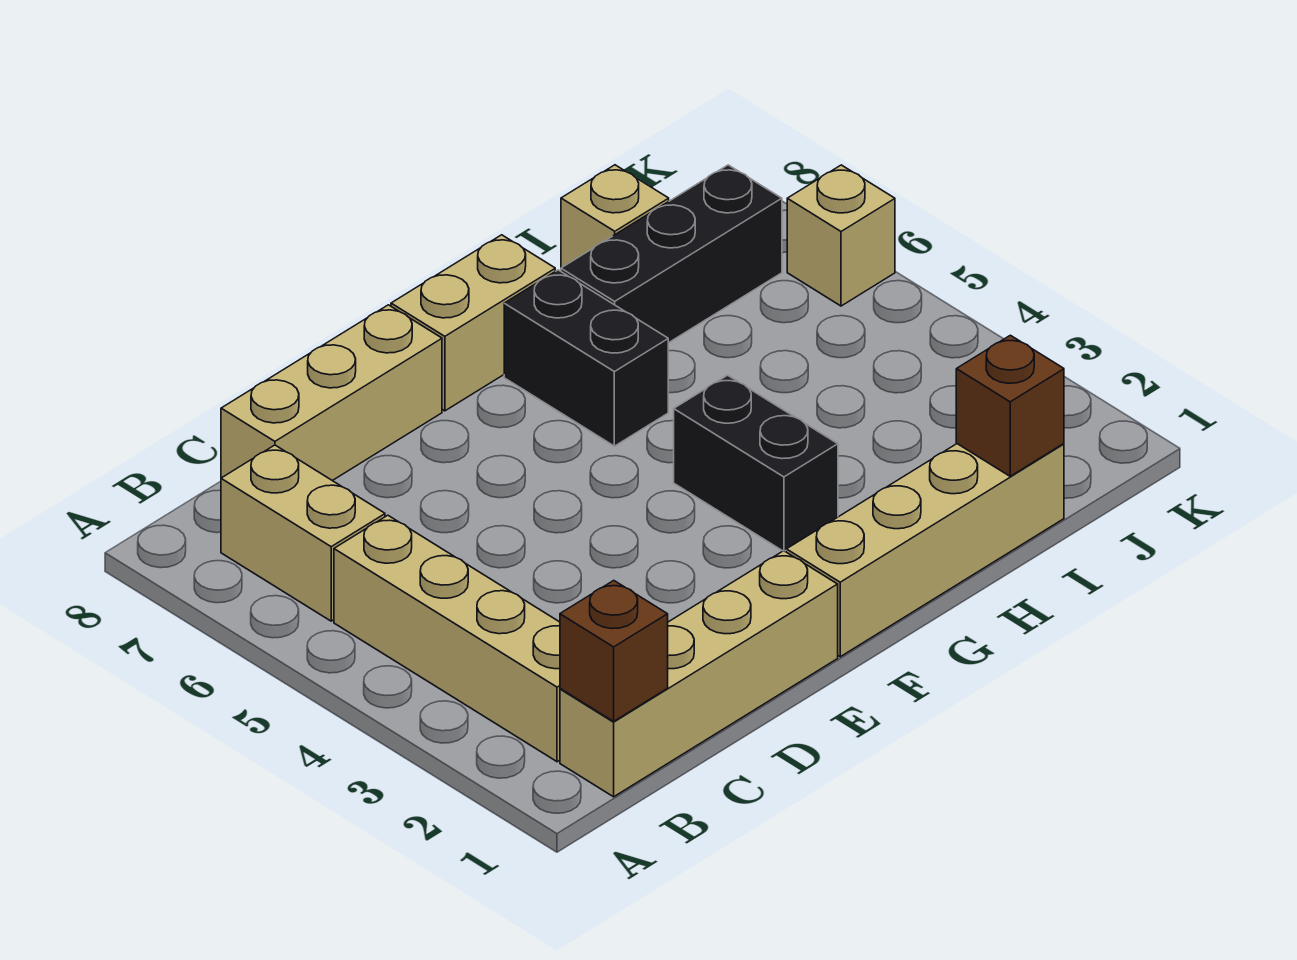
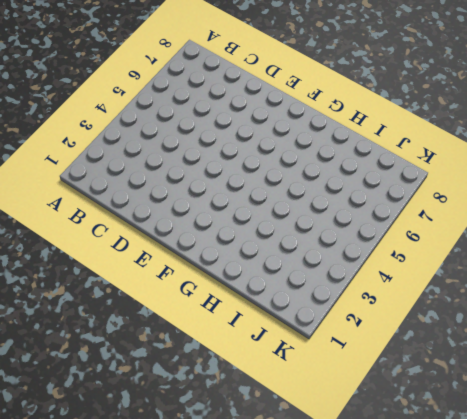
none -> tan 1x4 brick [560,551,838,797]
none -> tan 1x4 brick [334,515,560,762]
none -> tan 1x2 brick [221,445,385,621]

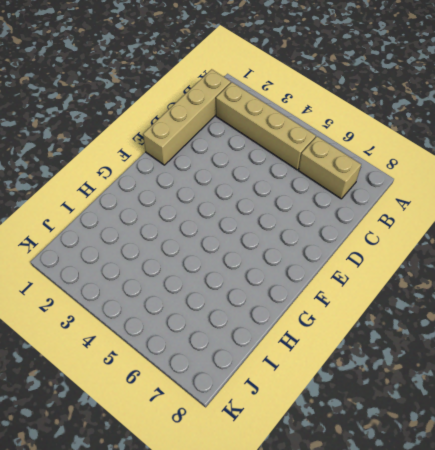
none -> tan 1x3 brick [221,305,442,481]
none -> tan 1x4 brick [786,444,1064,657]
none -> tan 1x2 brick [391,235,555,411]

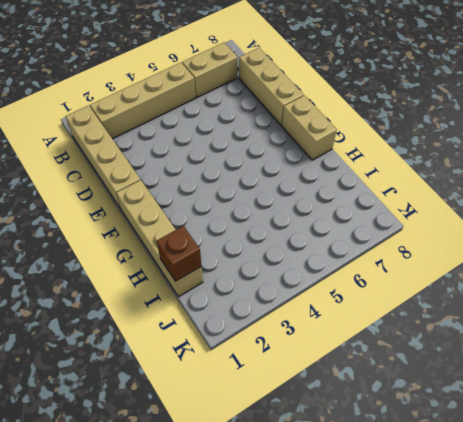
none -> black 1x2 brick [674,375,838,551]
none -> black 1x2 brick [504,270,668,446]
none -> black 1x3 brick [561,165,782,343]

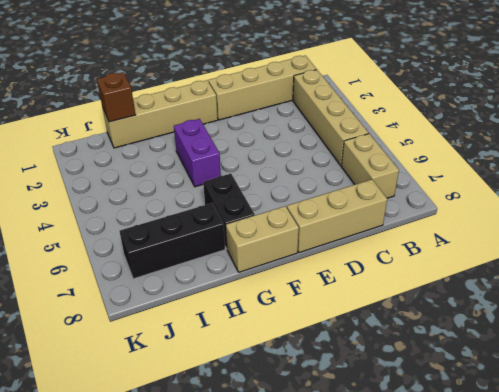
purple 1x2 brick [174,119,221,187] -> black 1x2 brick [674,375,838,551]
none -> tan 1x1 brick [561,165,669,268]
none -> tan 1x1 brick [787,165,895,306]
none -> brown 1x1 brick [560,581,668,721]

